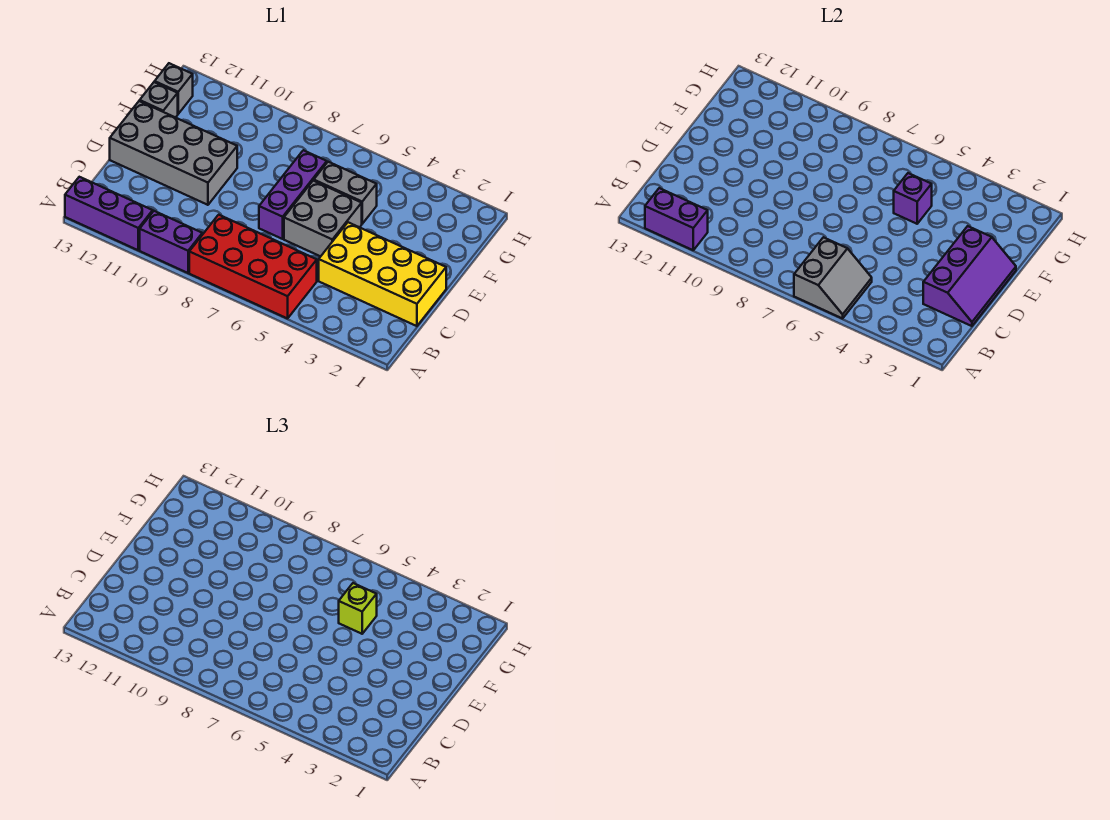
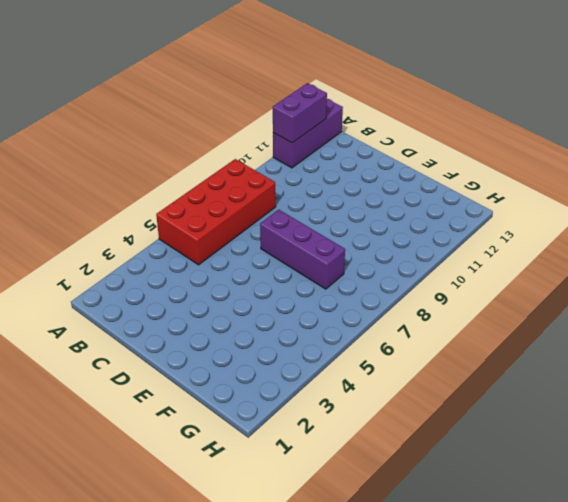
none -> purple 1x2 brick [140,211,202,273]
none -> yellow 2x4 brick [319,222,446,326]
none -> grey 2x2 brick [284,181,362,256]

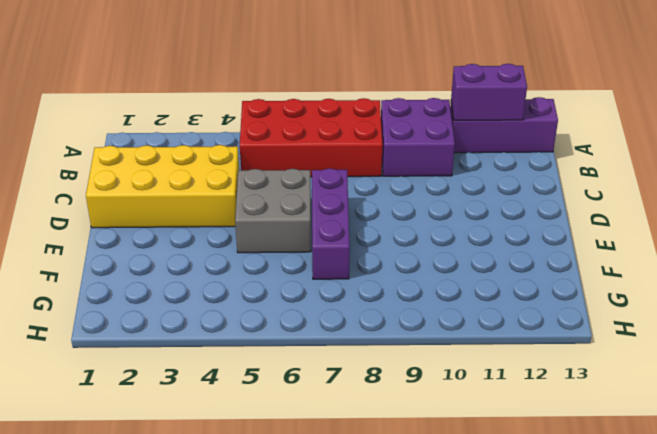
purple 2x2 brick [381,98,455,176] -> purple 1x2 brick [140,211,202,273]
none -> grey 2x4 brick [110,101,237,205]
none -> grey 1x2 brick [314,162,377,224]
none -> grey 1x1 brick [140,82,178,118]

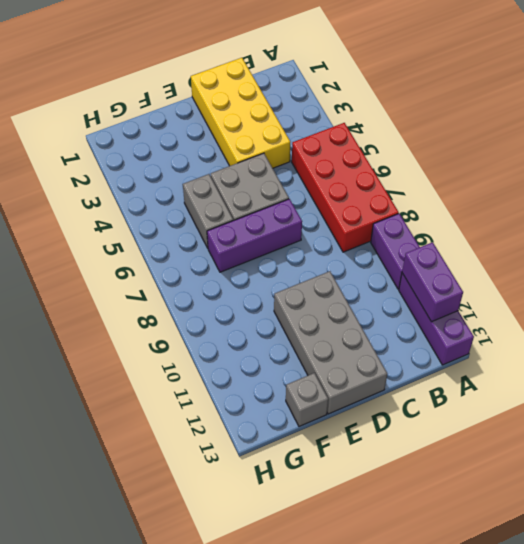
none -> grey 1x1 brick [155,63,193,114]
none -> grey 2x2 slope [794,237,872,319]
none -> purple 2x3 slope [923,226,1016,326]

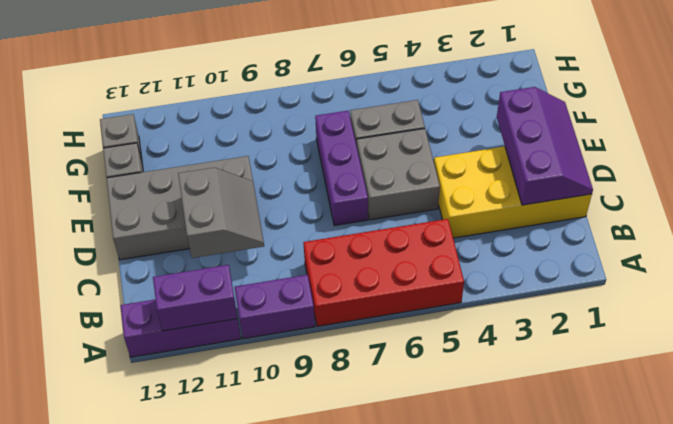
grey 2x2 slope [178,167,264,258] -> grey 2x2 slope moved to [794,237,872,319]
none -> purple 1x1 brick [894,173,932,224]
none -> lime 1x1 brick [339,583,377,634]

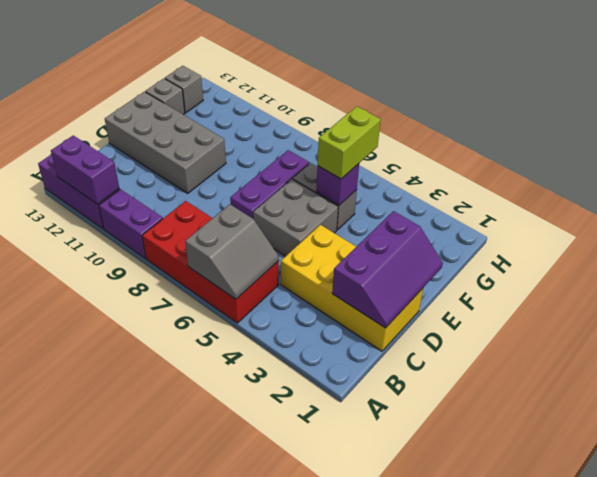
lime 1x2 brick [318,106,381,179] -> lime 1x1 brick [339,583,377,634]

